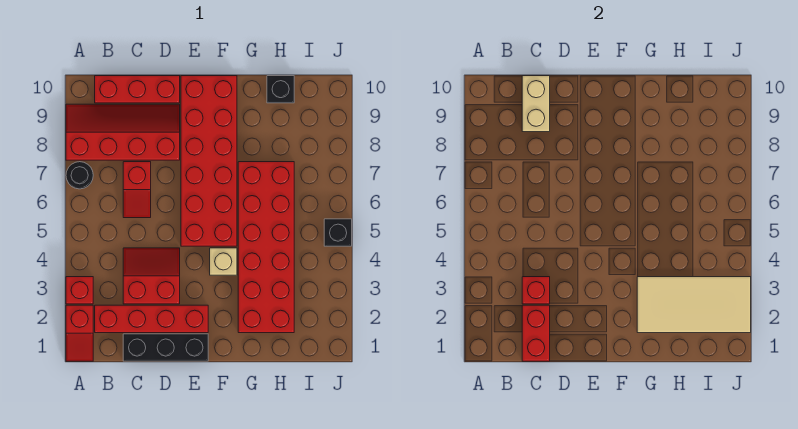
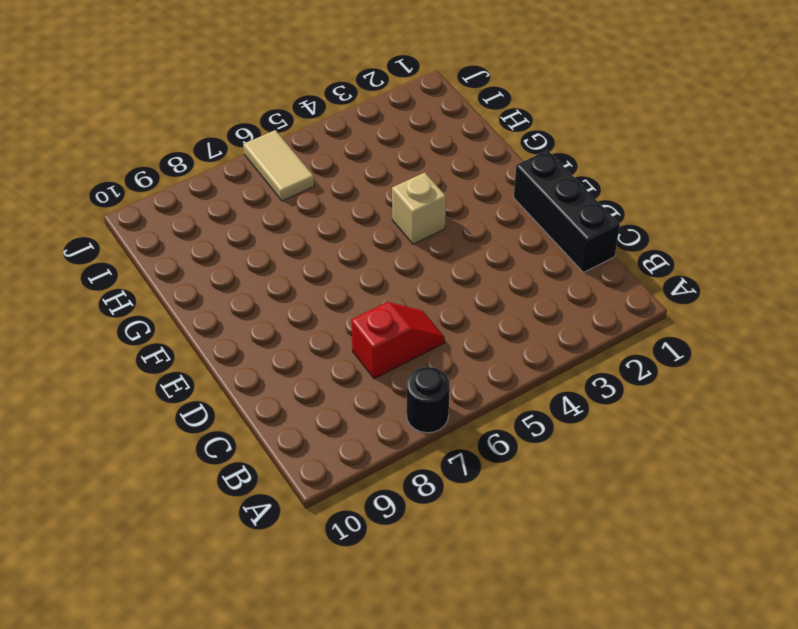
tan 1x2 tile [243,130,314,201] -> none
none -> red 1x2 slope [66,305,93,361]
none -> red 1x1 brick [66,277,93,304]
none -> red 2x4 slope [66,104,180,160]

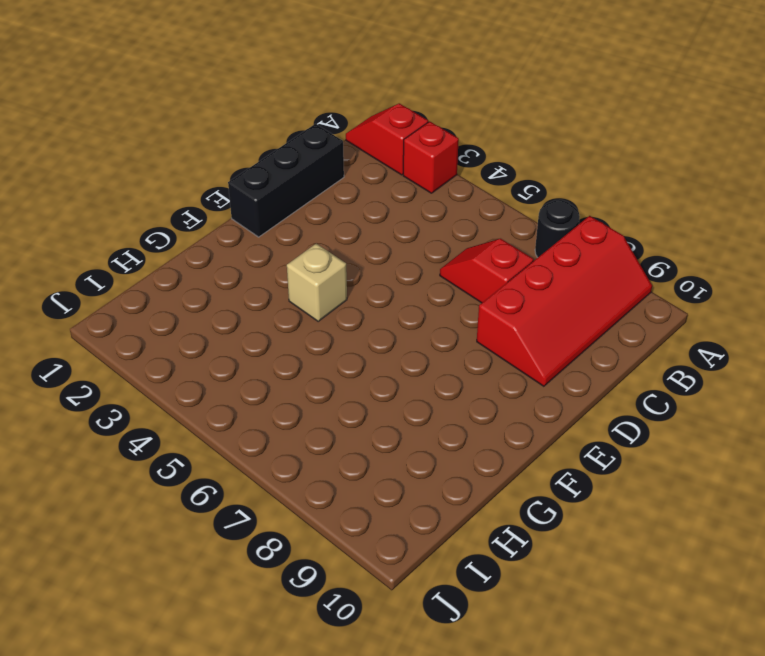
none -> red 1x4 brick [95,305,208,333]
none -> red 1x3 brick [95,76,180,103]
none -> red 2x2 slope [123,248,180,304]

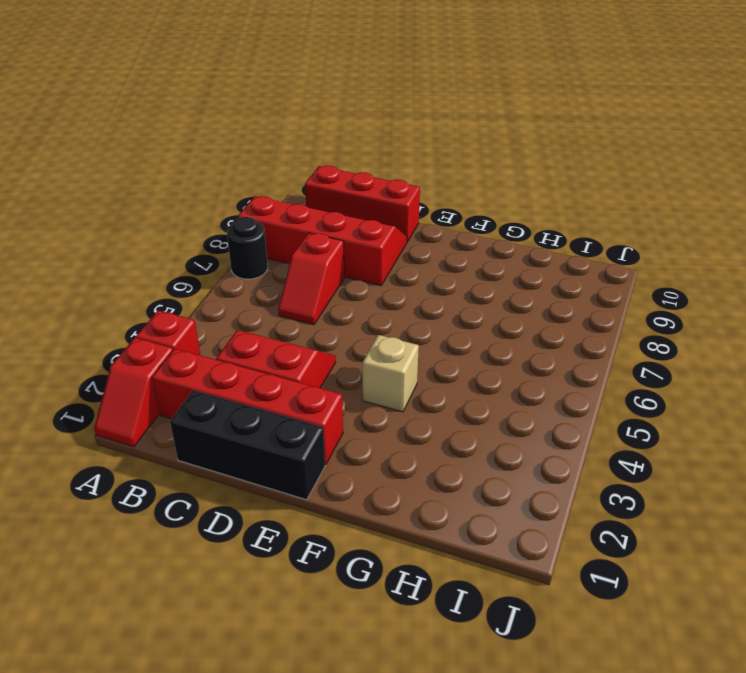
none -> red 2x6 brick [181,76,237,246]
none -> red 2x6 brick [238,162,294,333]
none -> black 1x1 brick [267,76,294,103]

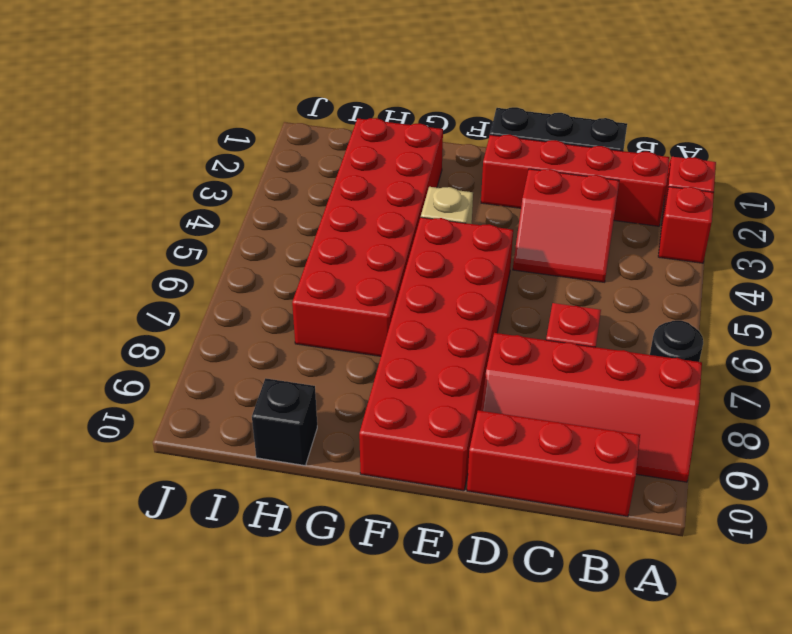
none -> black 1x1 brick [324,219,352,246]
none -> red 1x2 brick [522,305,550,361]
none -> red 1x1 brick [522,277,550,304]

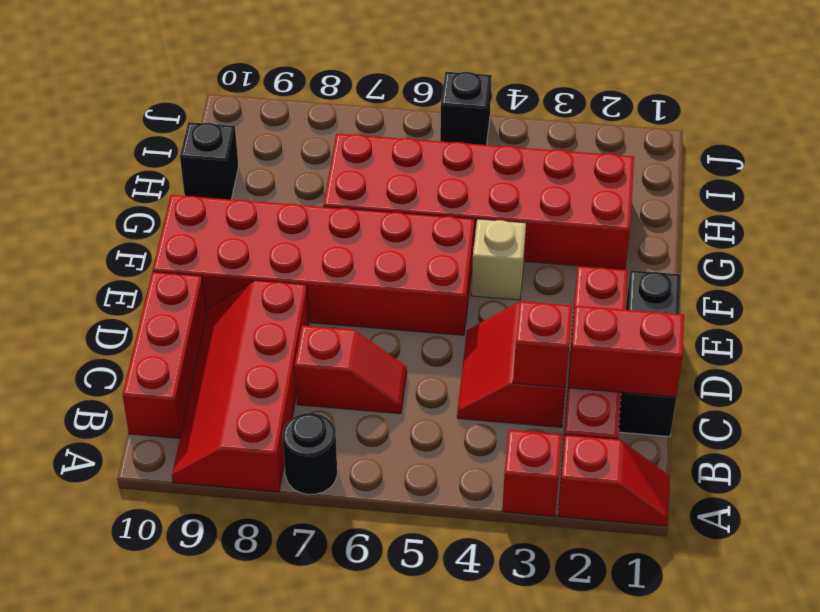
none -> tan 1x2 brick [522,76,550,132]
none -> tan 2x4 tile [637,277,751,333]

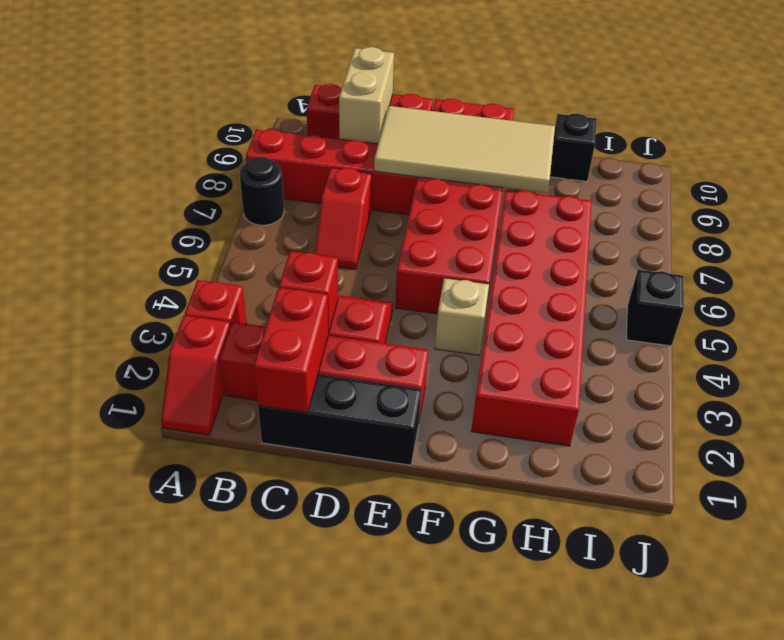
tan 2x4 tile [374,106,555,193] -> tan 2x4 tile moved to [637,277,751,333]

